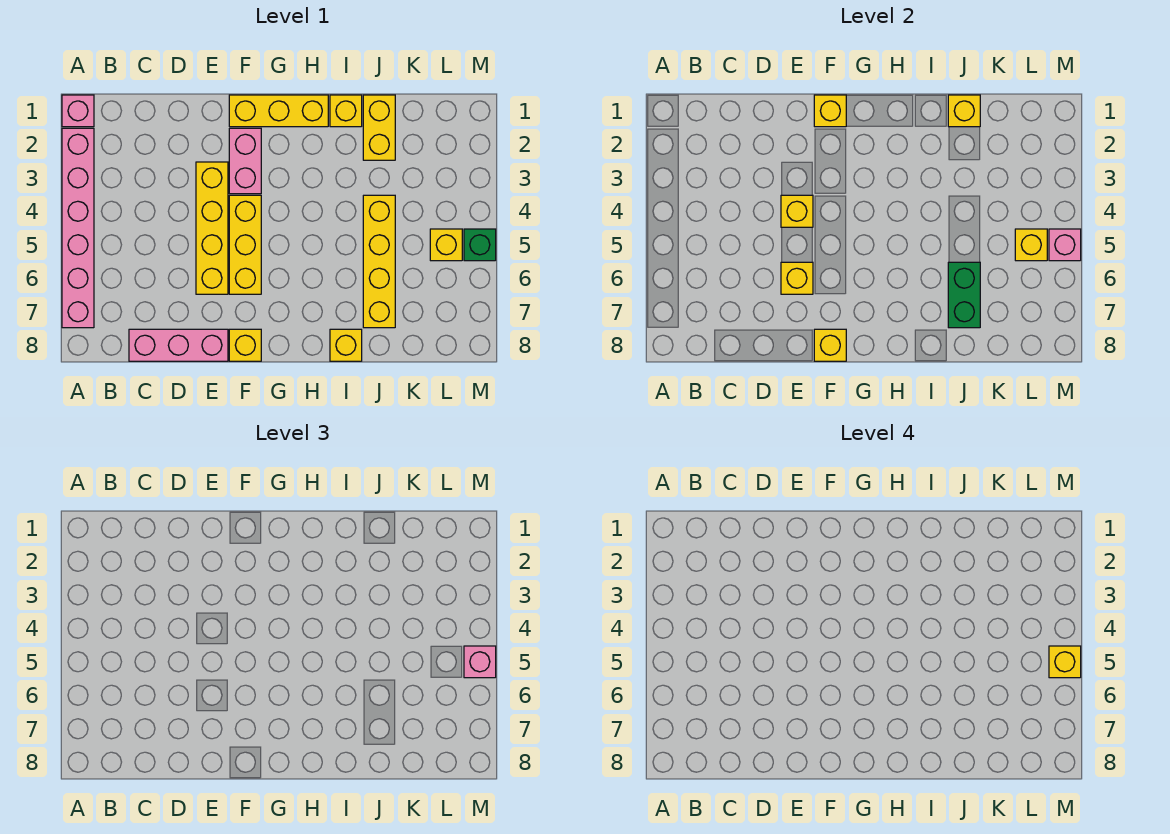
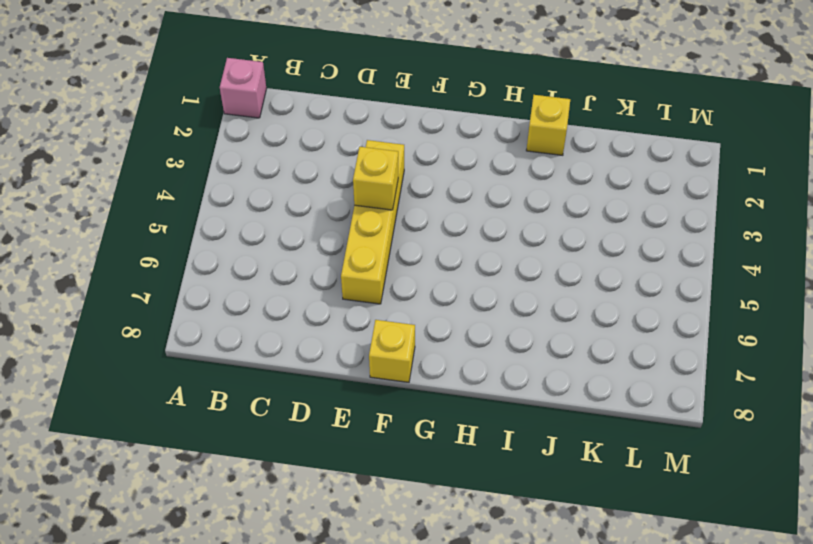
none -> pink 1x6 brick [62,128,94,328]
none -> pink 1x3 brick [129,329,228,361]
none -> yellow 1x3 brick [229,95,328,127]

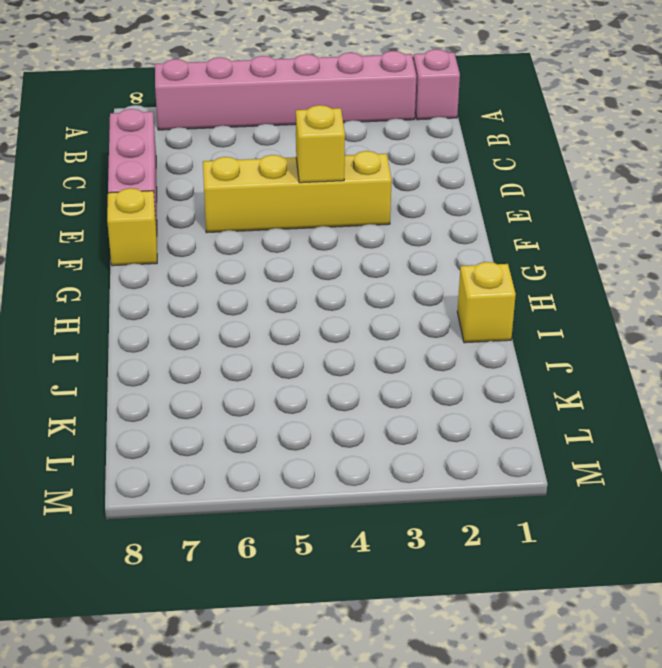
none -> yellow 1x3 brick [229,95,328,127]
none -> pink 1x2 brick [229,128,261,194]
none -> yellow 1x3 brick [229,195,261,294]

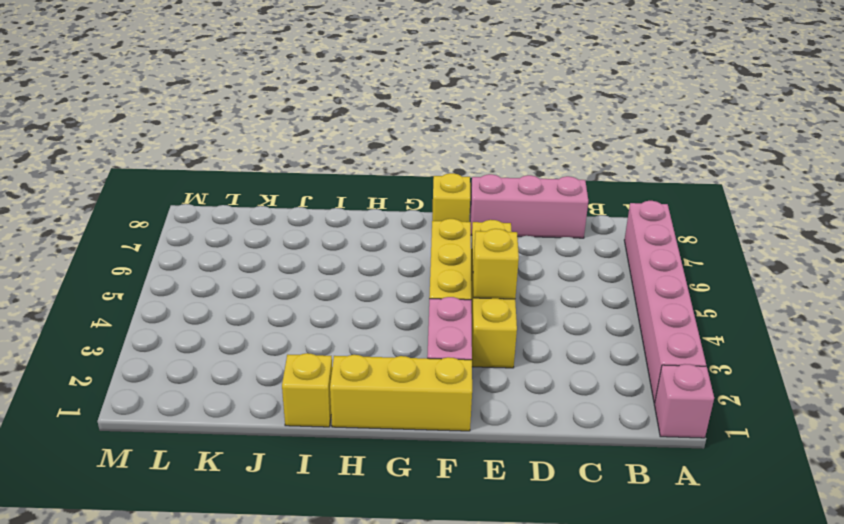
none -> yellow 1x1 brick [330,329,362,361]
none -> yellow 1x2 brick [363,95,395,160]
none -> yellow 1x4 brick [363,195,395,328]

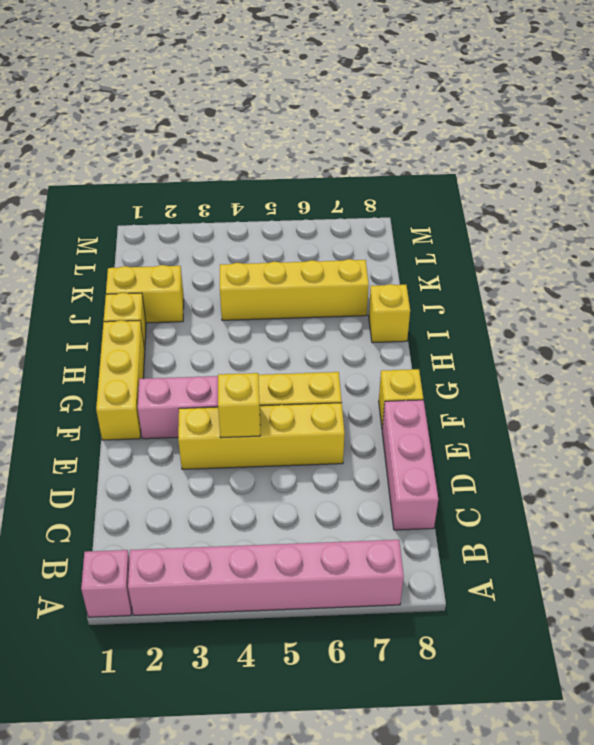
none -> yellow 1x1 brick [430,229,462,261]
none -> green 1x1 brick [464,229,496,261]
none -> yellow 1x1 brick [781,262,813,294]

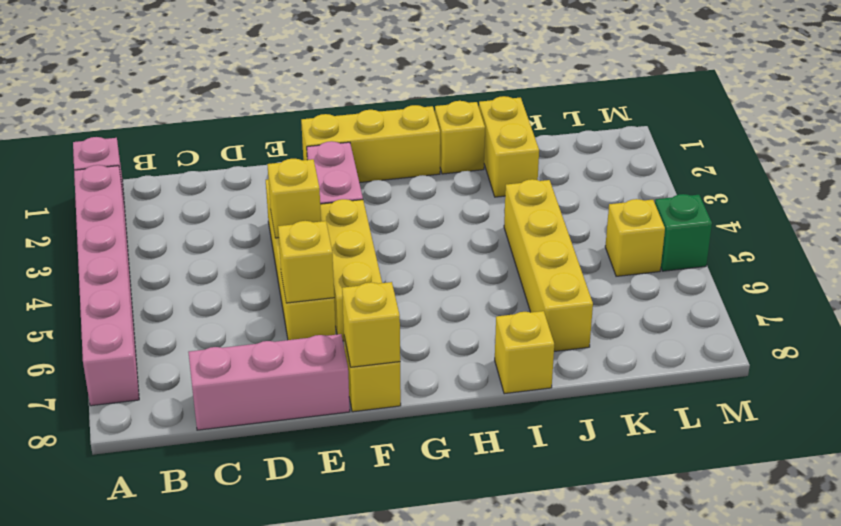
none -> yellow 1x1 brick [814,95,846,127]
none -> yellow 1x1 brick [948,95,980,127]
none -> green 1x2 brick [948,262,980,328]

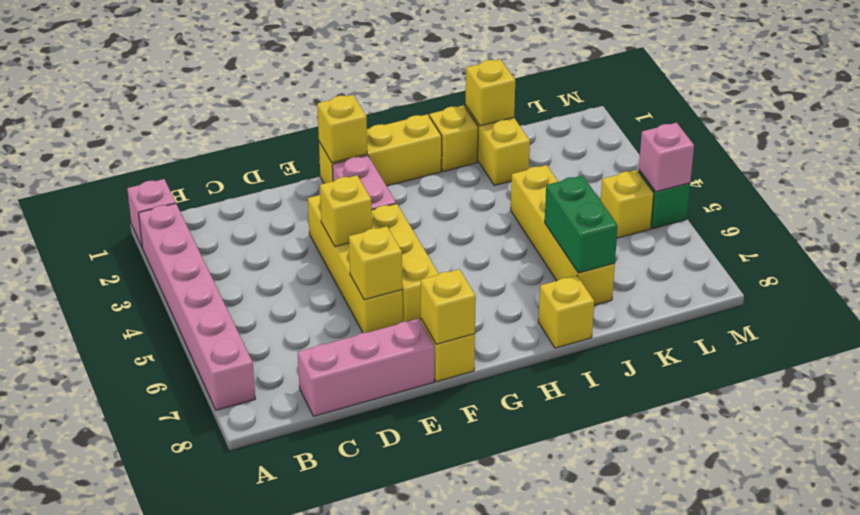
none -> yellow 1x1 brick [1015,229,1047,261]
none -> pink 1x1 brick [464,646,496,678]
none -> yellow 1x1 brick [1049,646,1081,678]

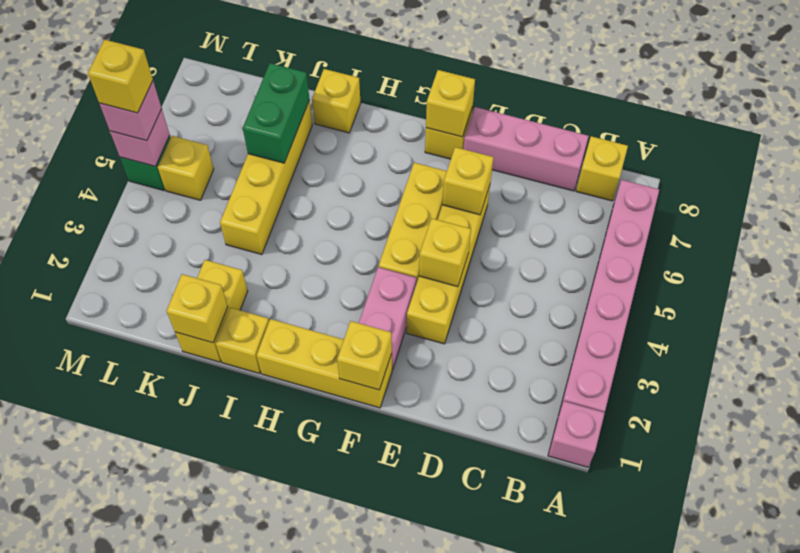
yellow 1x1 brick [576,136,628,201] -> yellow 1x1 brick moved to [1015,229,1047,261]

